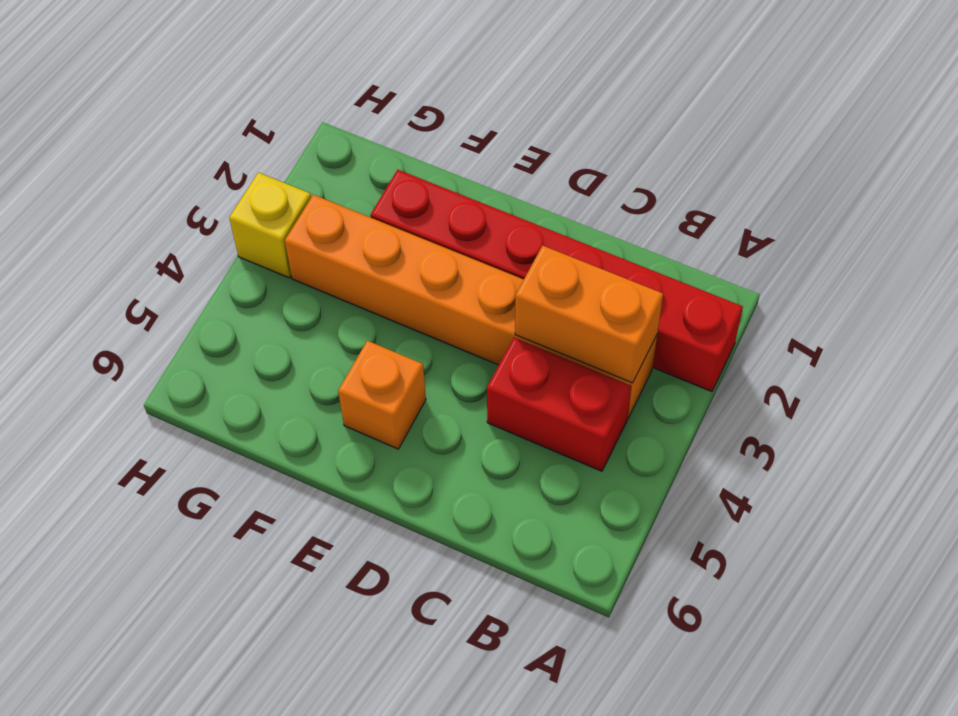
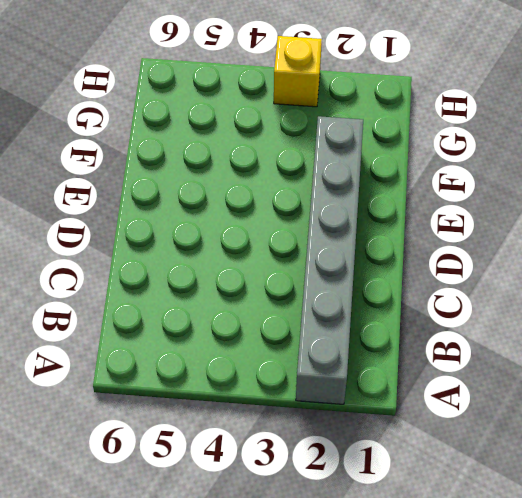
grey 1x6 brick [296,116,363,404] -> red 1x6 brick [370,170,743,392]
none -> orange 1x6 brick [285,195,657,419]
none -> red 1x2 brick [487,338,631,471]

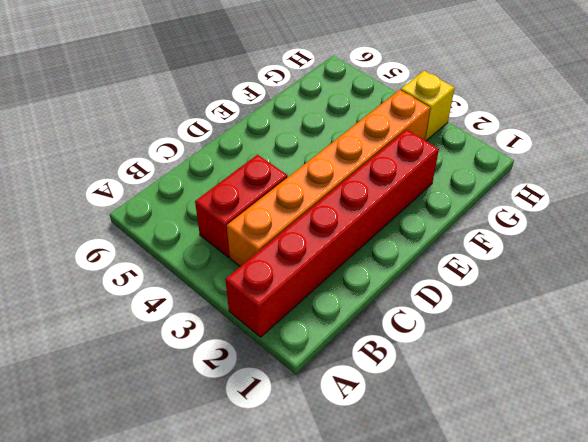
none -> orange 1x1 brick [338,341,426,449]
none -> orange 1x2 brick [515,246,663,383]

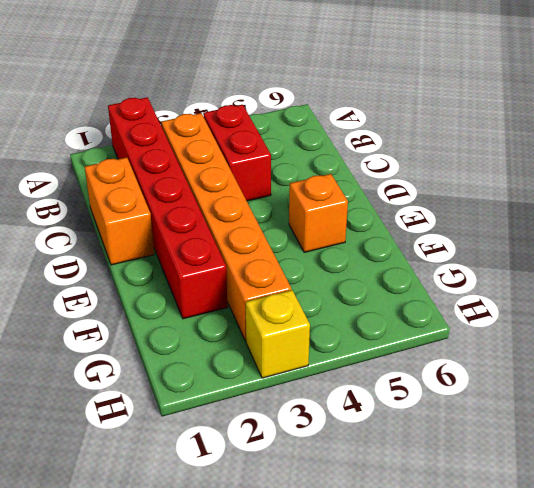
orange 1x2 brick [84,157,154,265] -> orange 1x2 brick moved to [515,246,663,383]

